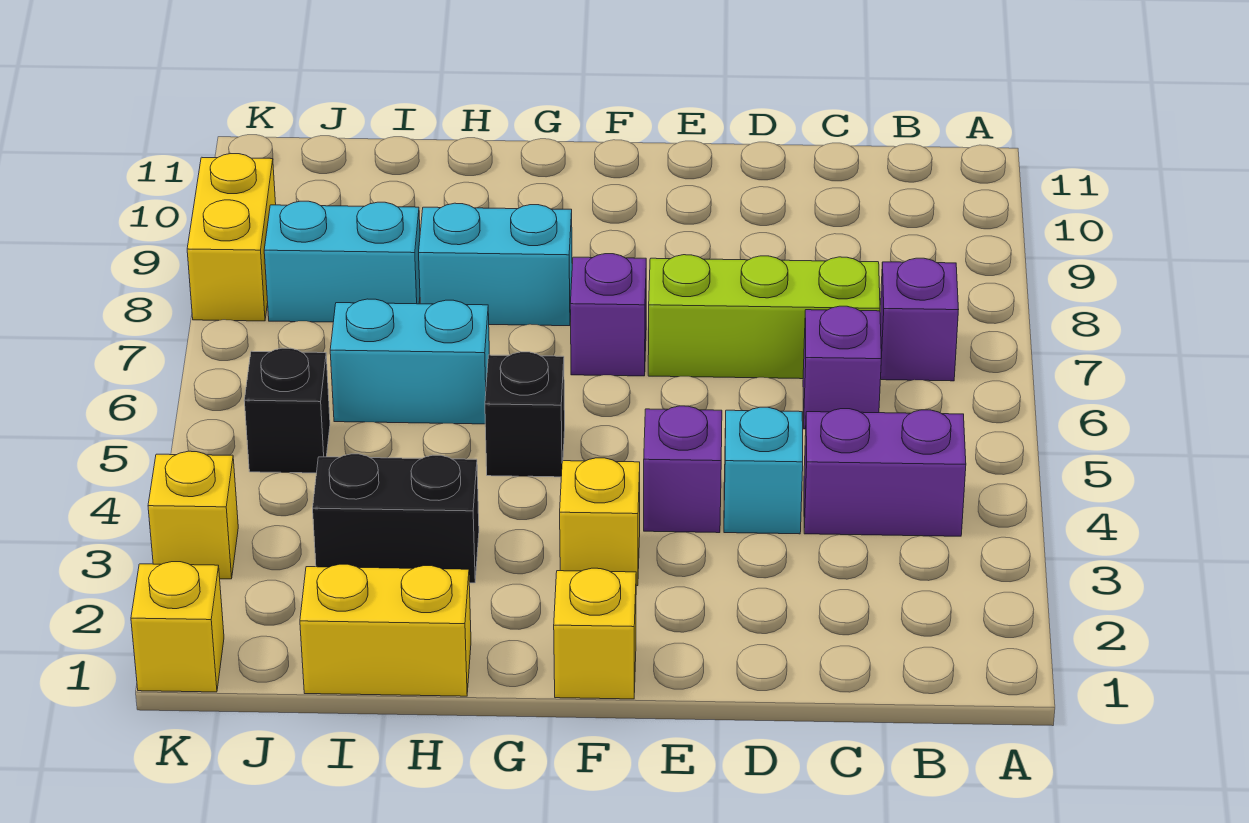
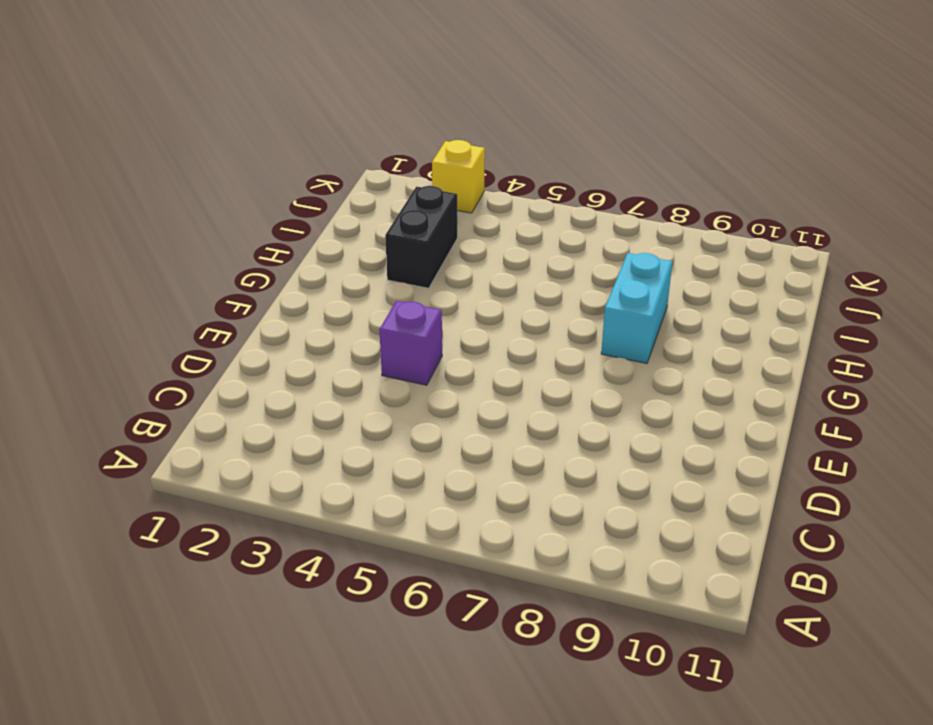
none -> purple 1x2 brick [804,409,966,536]
none -> purple 1x1 brick [880,258,959,381]
none -> purple 1x1 brick [803,306,881,429]

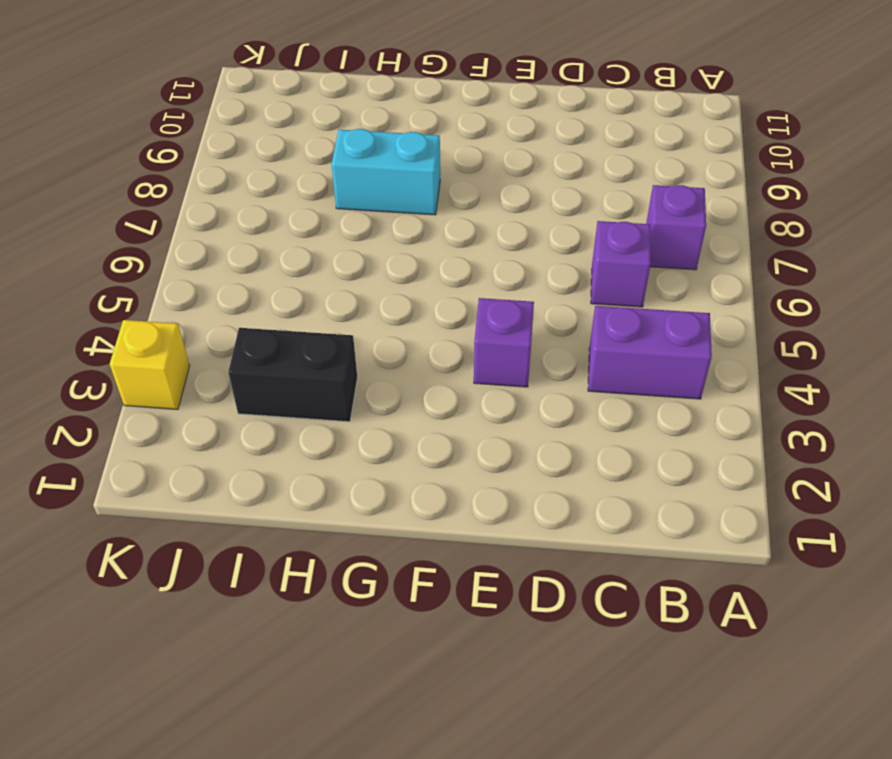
none -> lime 1x3 brick [648,255,880,379]
none -> cyan 1x1 brick [724,407,803,534]
none -> yellow 1x1 brick [554,568,636,699]

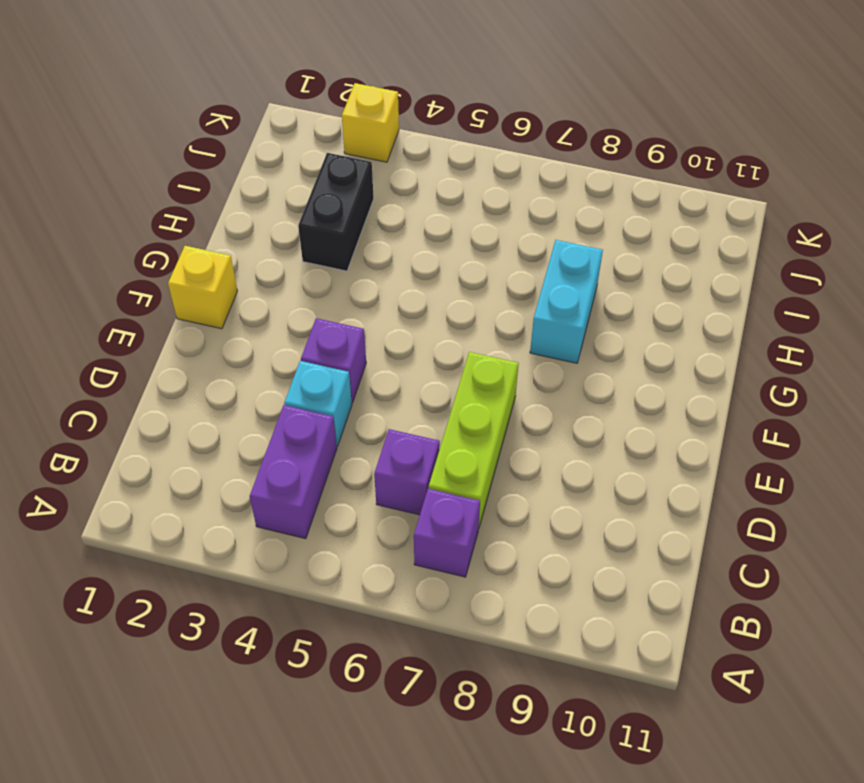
none -> yellow 1x1 brick [560,458,640,586]
none -> purple 1x1 brick [570,254,646,376]
none -> black 1x1 brick [485,352,565,477]

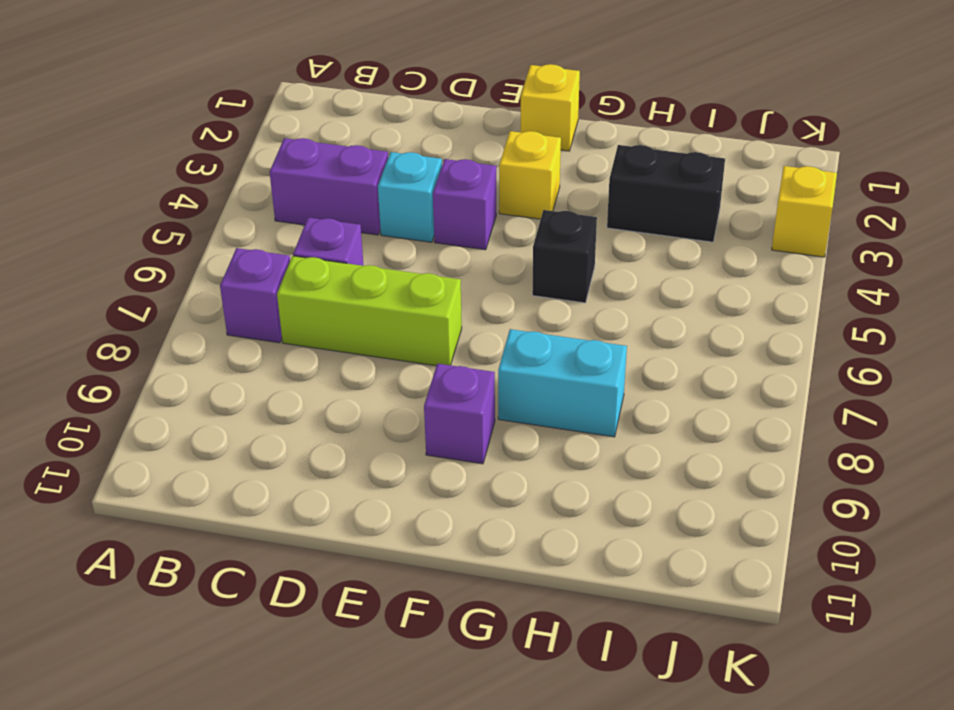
purple 1x1 brick [424,364,495,464] -> purple 1x1 brick moved to [570,254,646,376]
none -> yellow 1x2 brick [300,564,471,696]
none -> cyan 1x2 brick [330,299,489,424]
none -> cyan 1x2 brick [264,201,420,322]

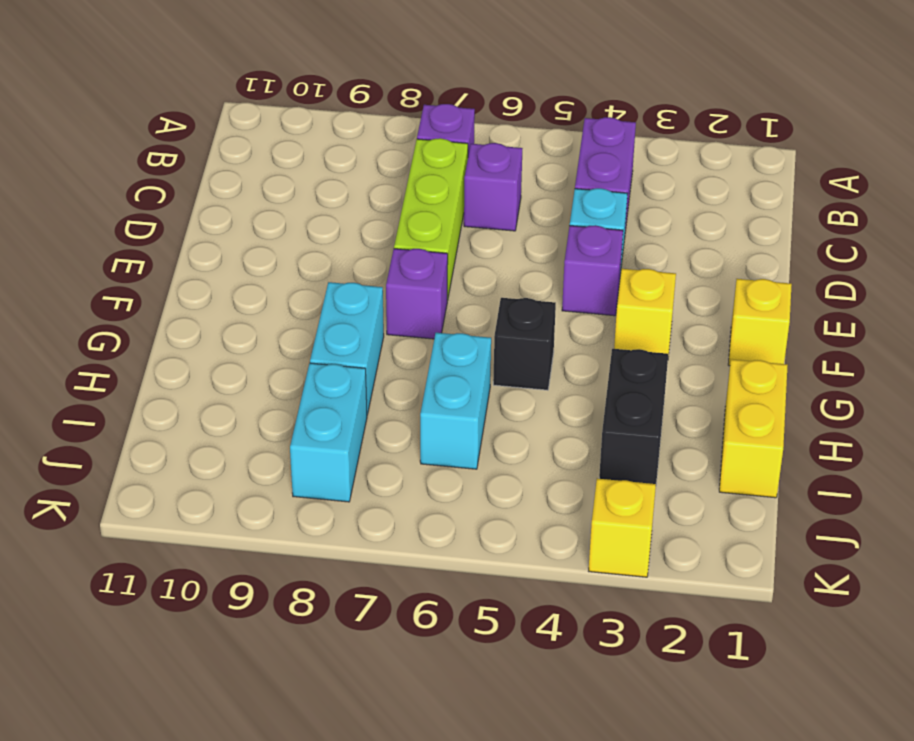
none -> black 1x1 brick [244,348,330,473]
none -> yellow 1x1 brick [131,562,224,692]
none -> yellow 1x2 brick [187,154,276,321]

